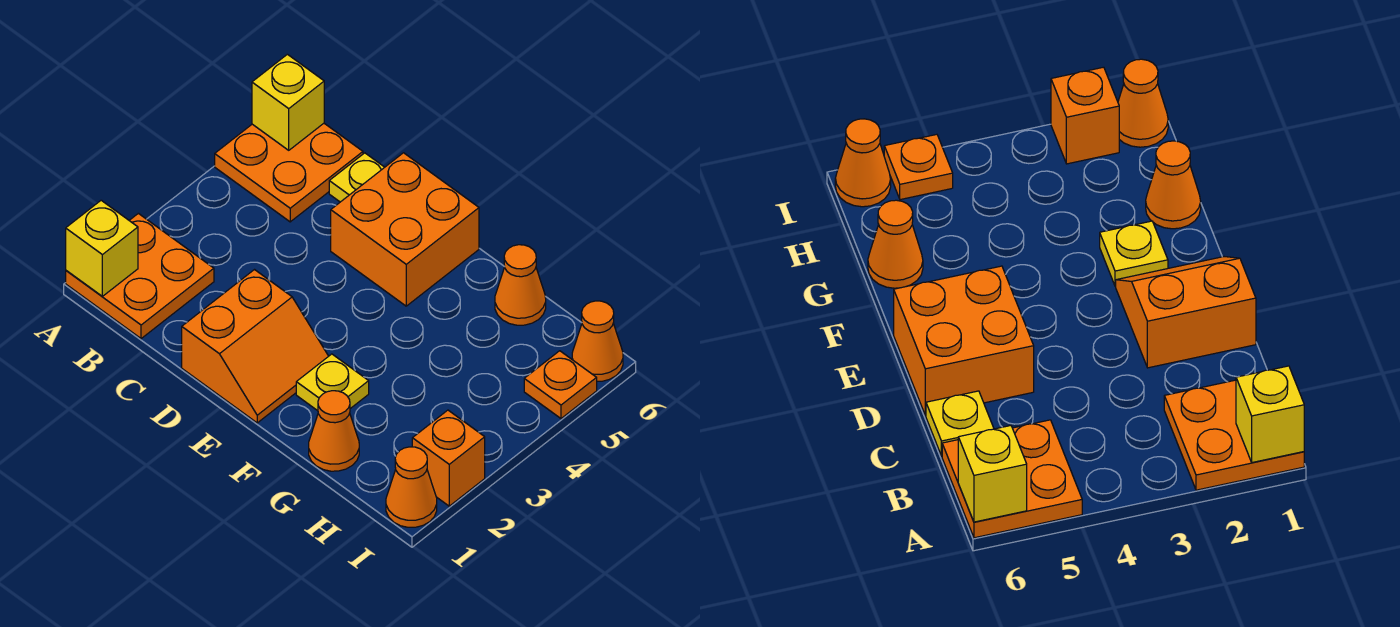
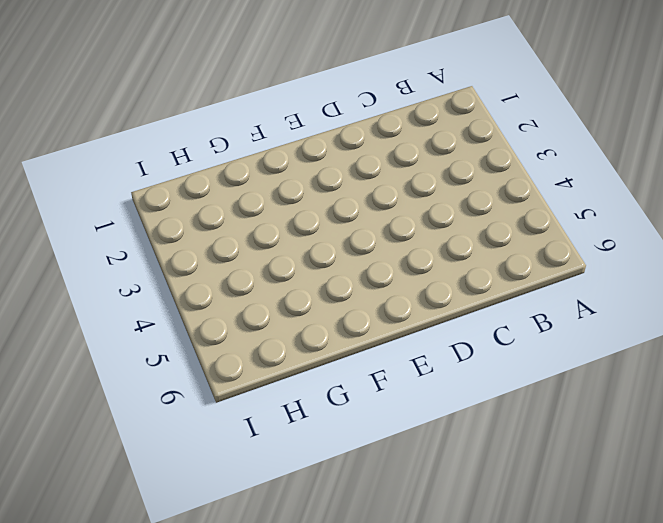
none -> orange 2x2 plate [66,213,214,339]
none -> orange 2x2 plate [215,123,363,222]
none -> yellow 1x1 plate [329,153,385,202]

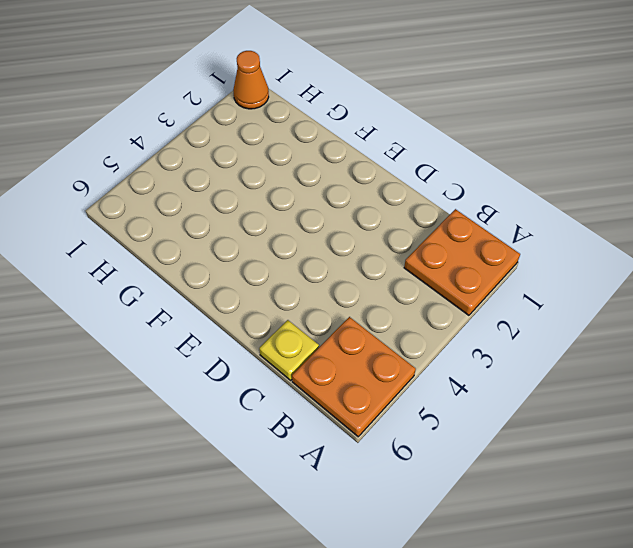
none -> orange 2x2 slope [182,270,328,423]
none -> orange 2x2 brick [331,153,479,306]
none -> yellow 1x1 plate [296,354,369,411]

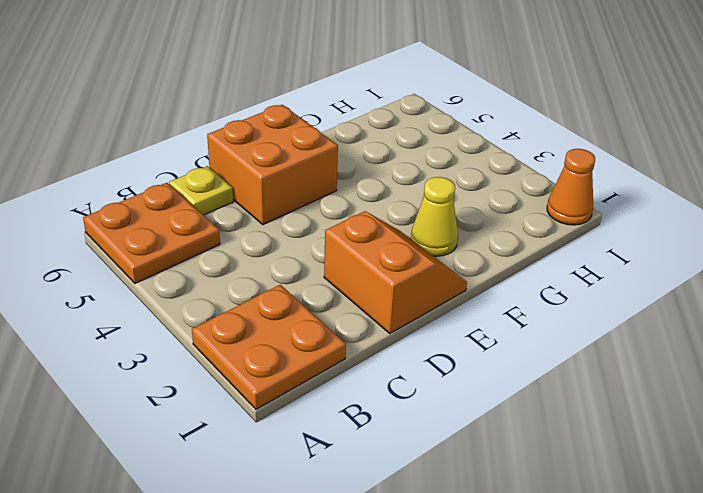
yellow 1x1 cone [411,177,458,256] -> yellow 1x1 plate [296,354,369,411]
none -> orange 1x1 cone [309,391,359,471]
none -> orange 1x1 cone [495,245,546,325]
none -> orange 1x1 brick [412,410,485,506]

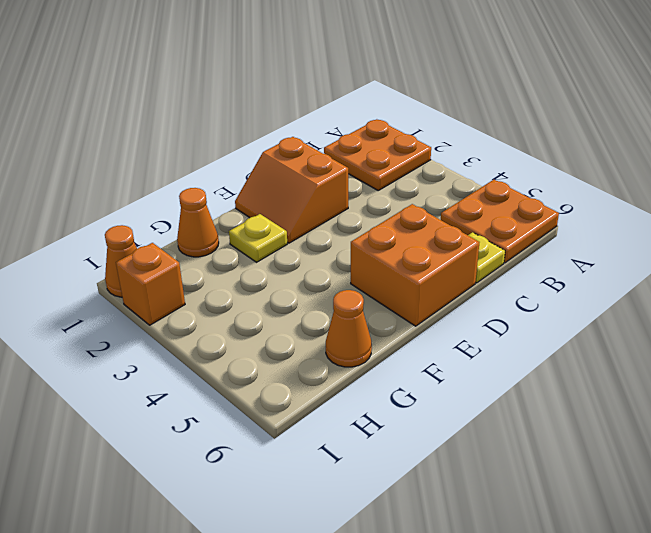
none -> orange 1x1 plate [524,351,597,419]
none -> orange 1x1 cone [572,301,623,381]
none -> yellow 1x1 brick [66,200,138,296]

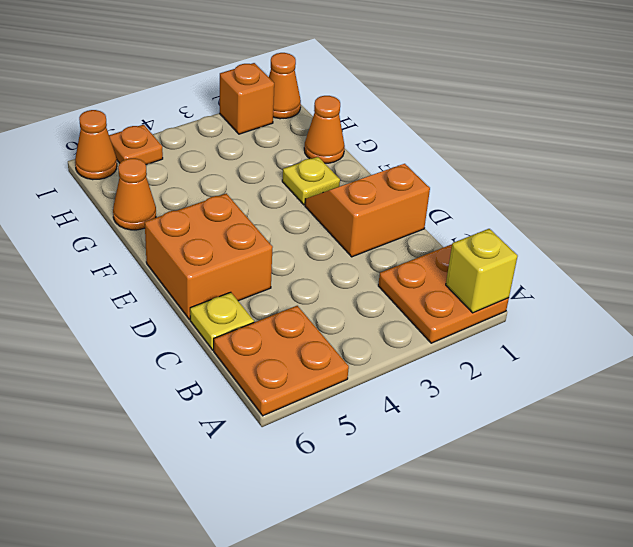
none -> yellow 1x1 brick [252,54,324,150]

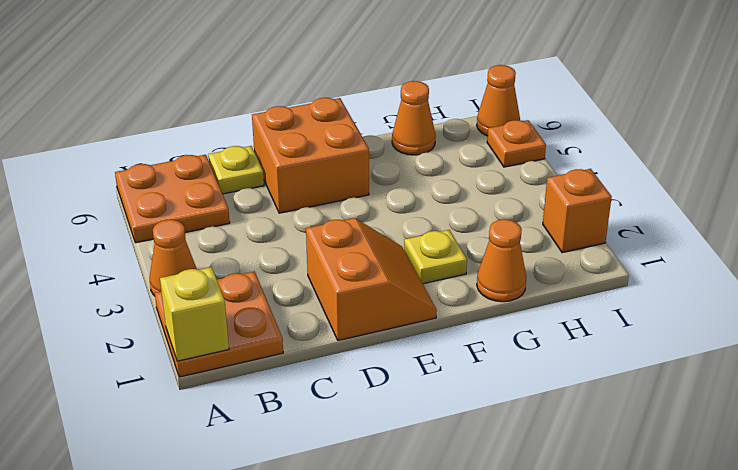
orange 1x1 cone [150,220,197,296] -> orange 1x1 cone moved to [386,447,437,527]
none -> yellow 1x1 brick [252,54,324,150]

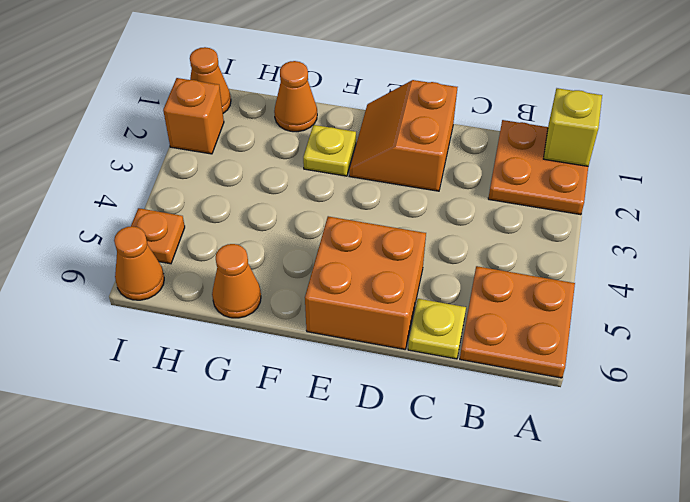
none -> yellow 1x1 brick [252,54,324,150]

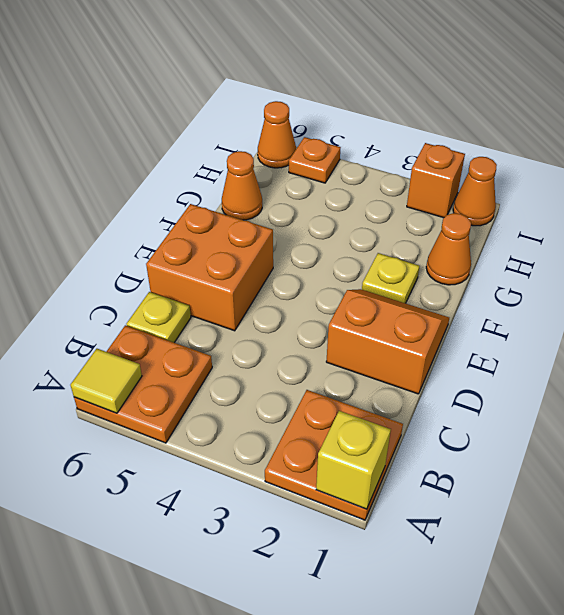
yellow 1x1 tile [70,349,142,413] -> yellow 1x1 brick [252,54,324,150]

